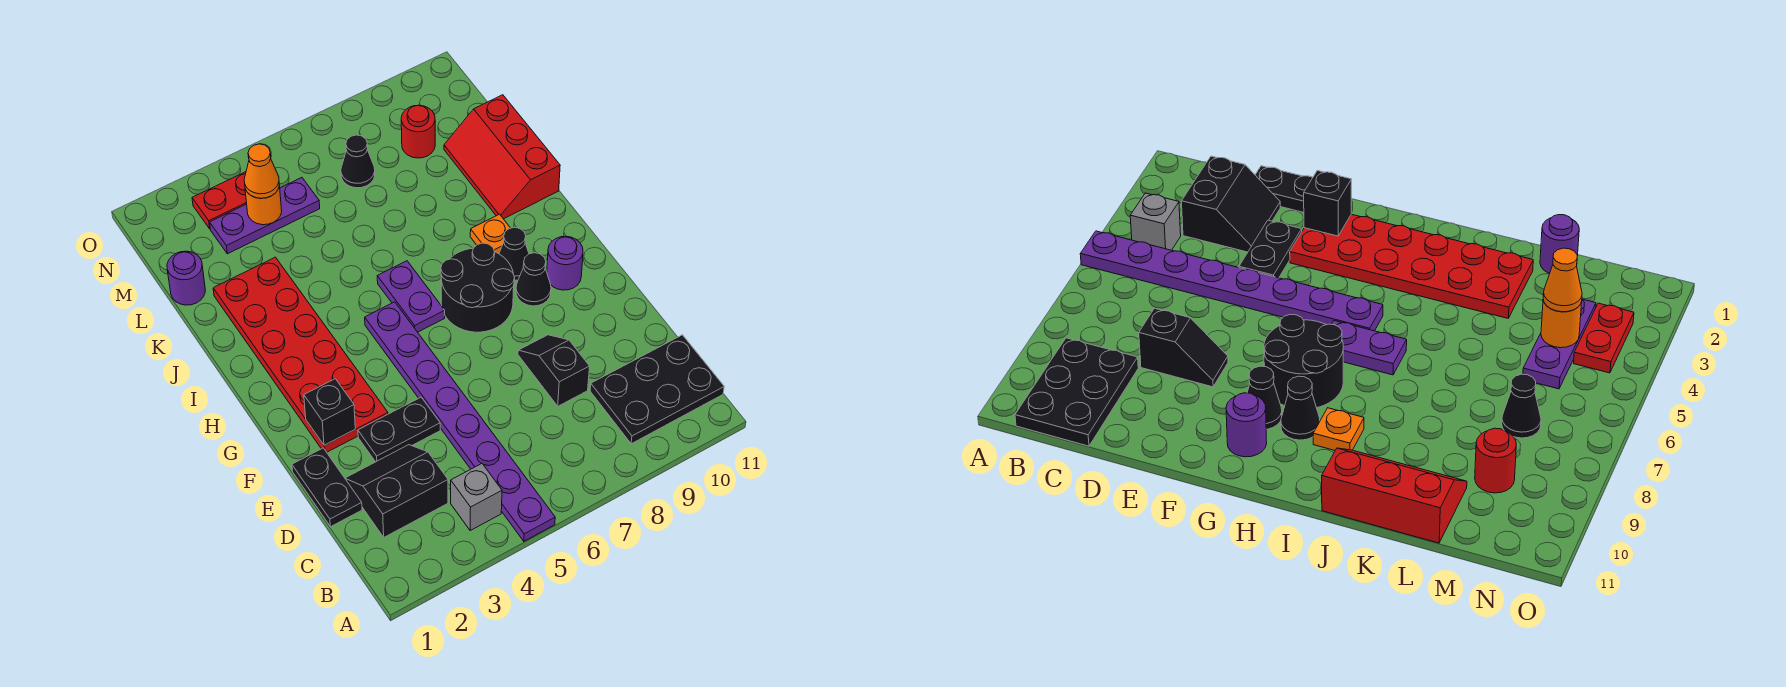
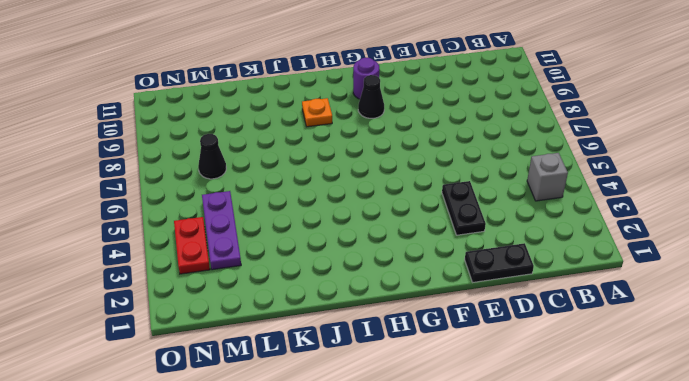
none -> purple 1x8 plate [365,302,555,541]
none -> black 2x3 plate [590,335,724,444]
none -> black 2x2 slope [345,445,448,537]

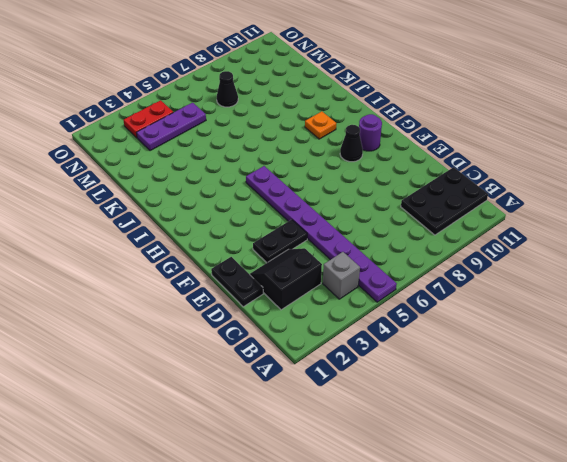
none -> black 1x2 slope [518,335,590,406]
none -> red 2x6 plate [213,257,388,452]
none -> black 2x2 round brick [441,243,515,332]

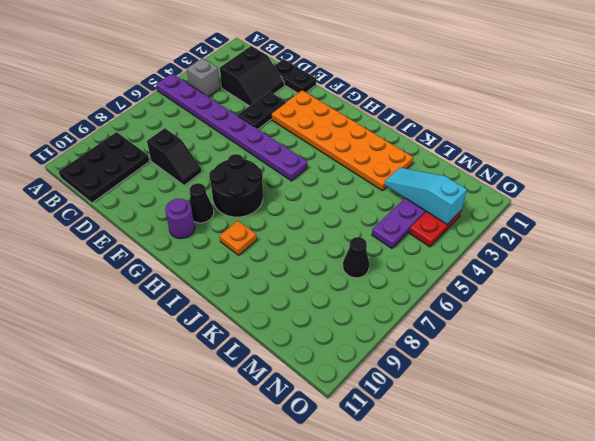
orange 2x6 plate [271,90,413,191] -> red 2x6 plate [213,257,388,452]
cyan 1x3 slope [384,168,467,224] -> none
none -> purple 1x2 plate [377,261,445,332]
none -> black 1x1 cone [499,227,529,280]
none -> red 2x3 slope [444,95,560,219]

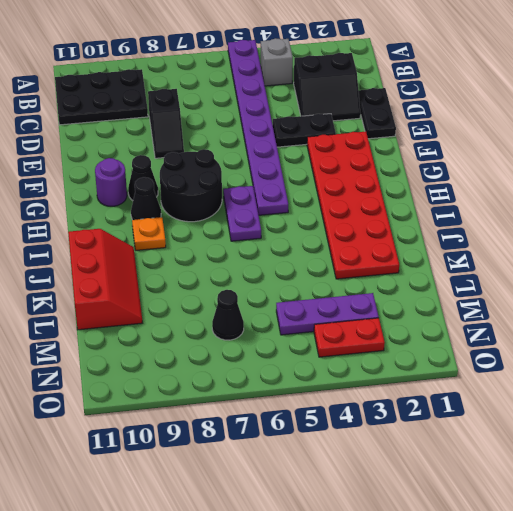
none -> purple 1x1 round brick [167,251,205,305]
none -> red 1x1 round brick [401,105,435,158]
none -> black 1x1 brick [304,379,355,445]

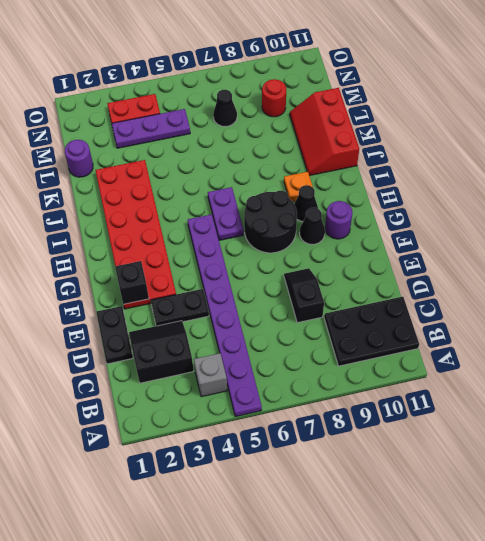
none -> orange 1x1 round brick [245,185,282,225]
none -> orange 1x1 cone [244,144,279,198]

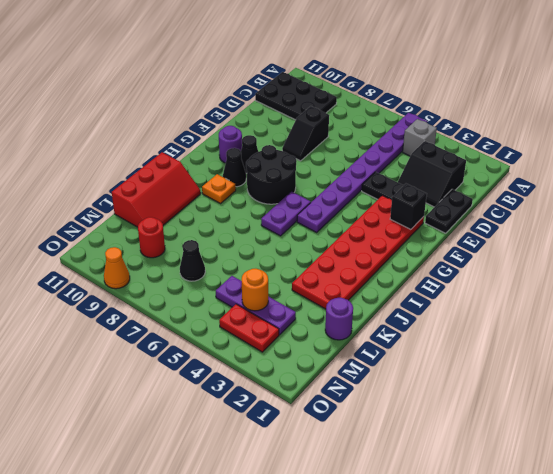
orange 1x1 cone [104,247,130,289] -> orange 1x1 cone moved to [244,144,279,198]

